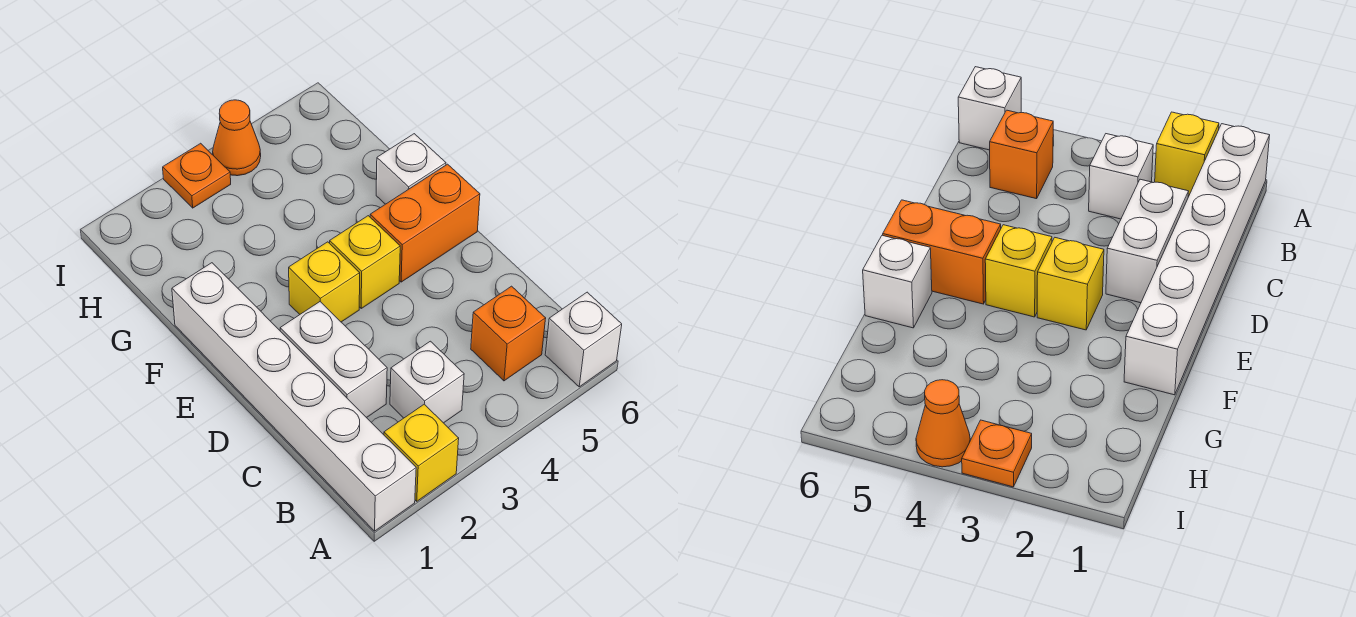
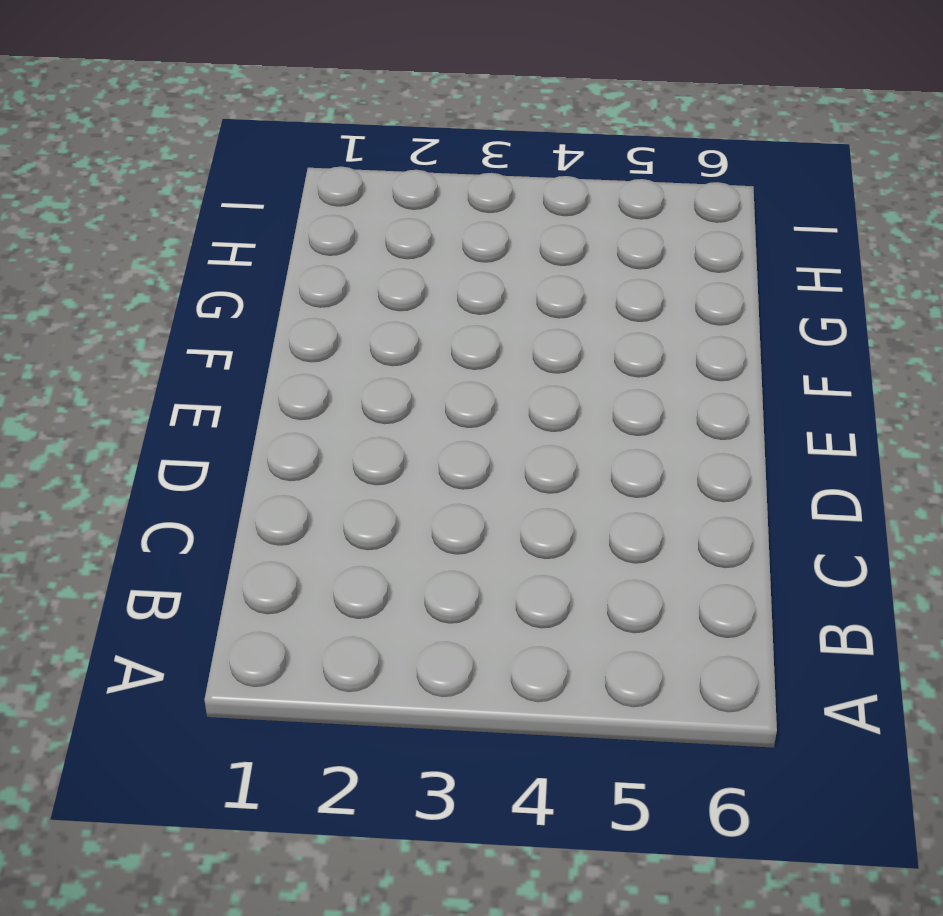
none -> white 1x6 brick [172,263,416,531]
none -> yellow 1x1 brick [384,404,459,501]
none -> white 1x1 brick [545,292,622,387]

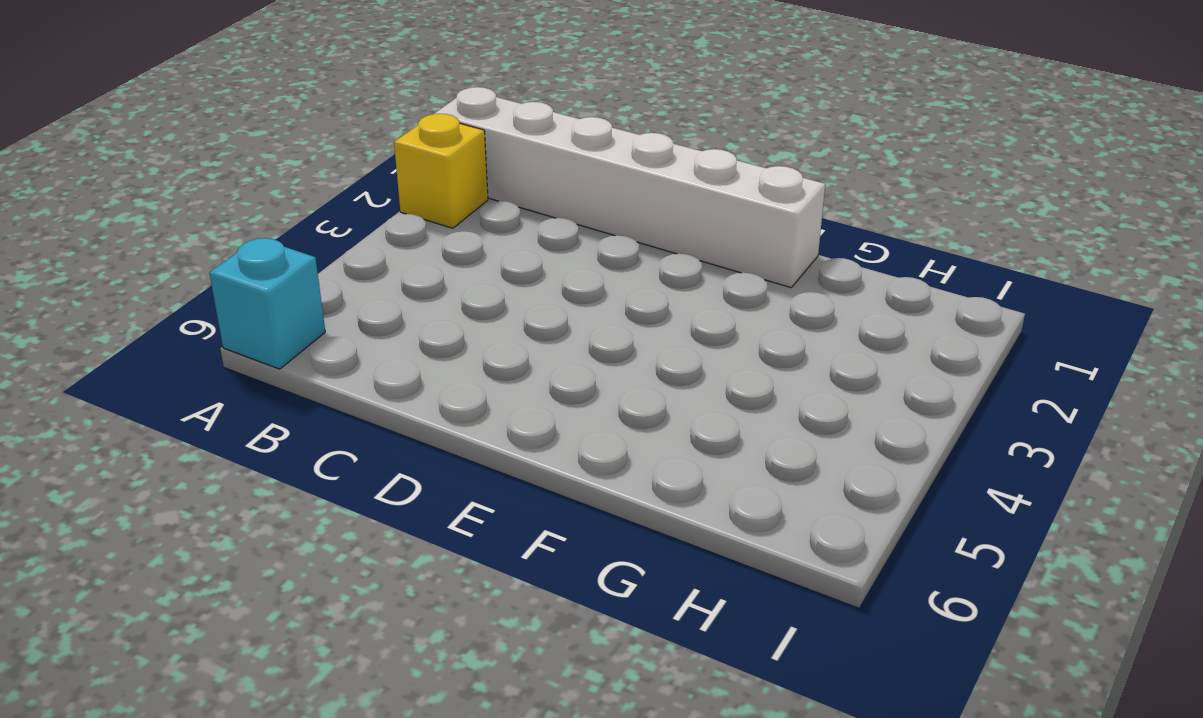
cyan 1x1 brick [209,238,325,369] -> white 1x1 brick [545,292,622,387]
none -> white 1x1 brick [390,341,464,423]
none -> orange 1x1 brick [471,286,546,381]
none -> white 1x2 brick [280,302,387,418]

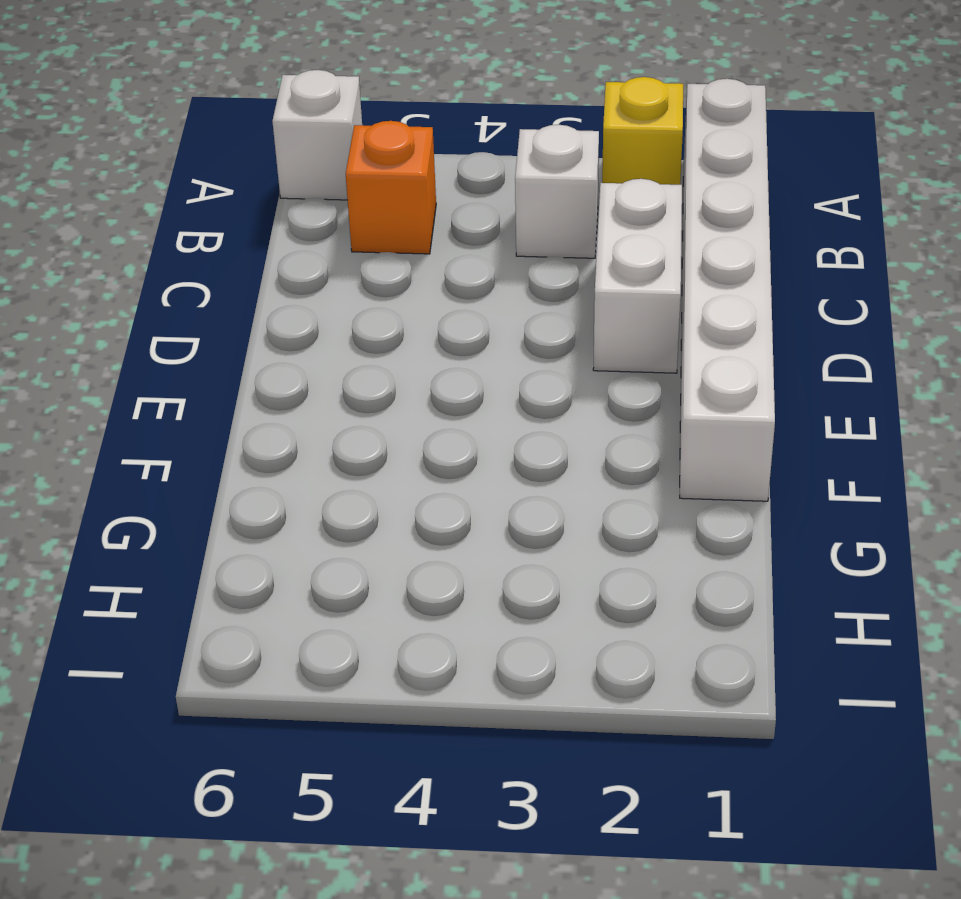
none -> yellow 1x1 brick [289,242,360,322]
none -> yellow 1x1 brick [330,216,400,308]
none -> orange 1x2 brick [370,164,480,282]

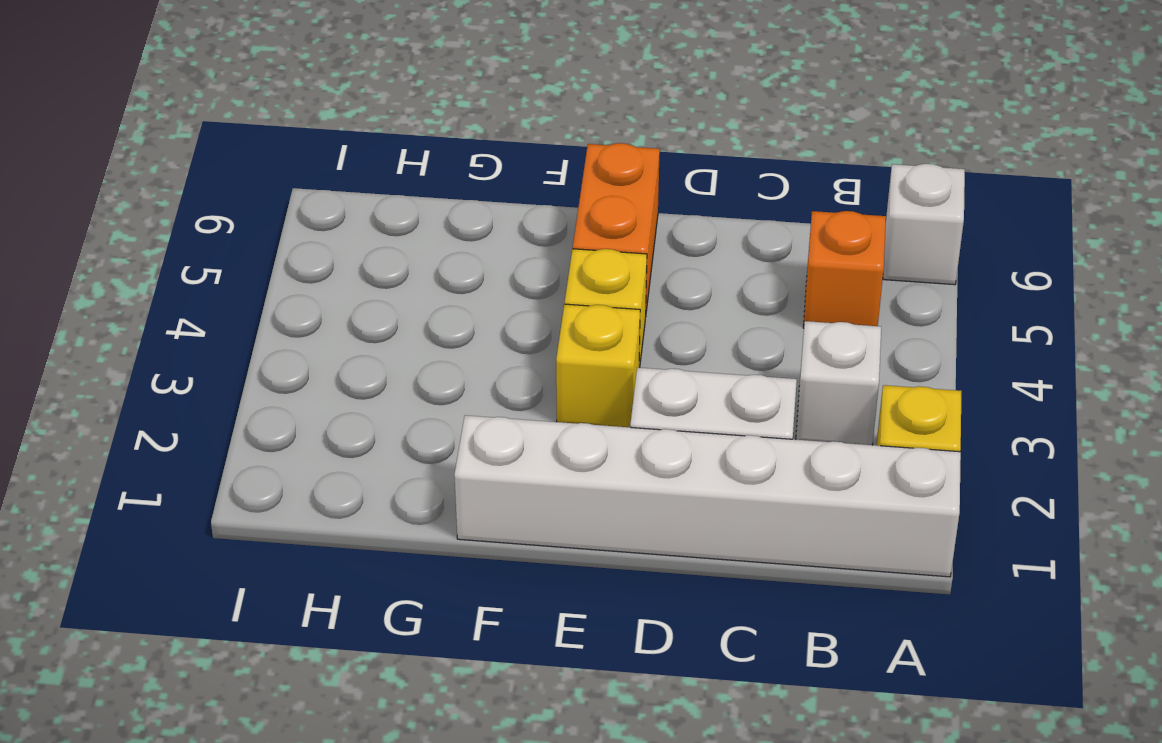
none -> white 1x1 brick [376,134,446,204]
none -> orange 1x1 plate [163,143,231,208]
none -> orange 1x1 cone [213,100,261,176]

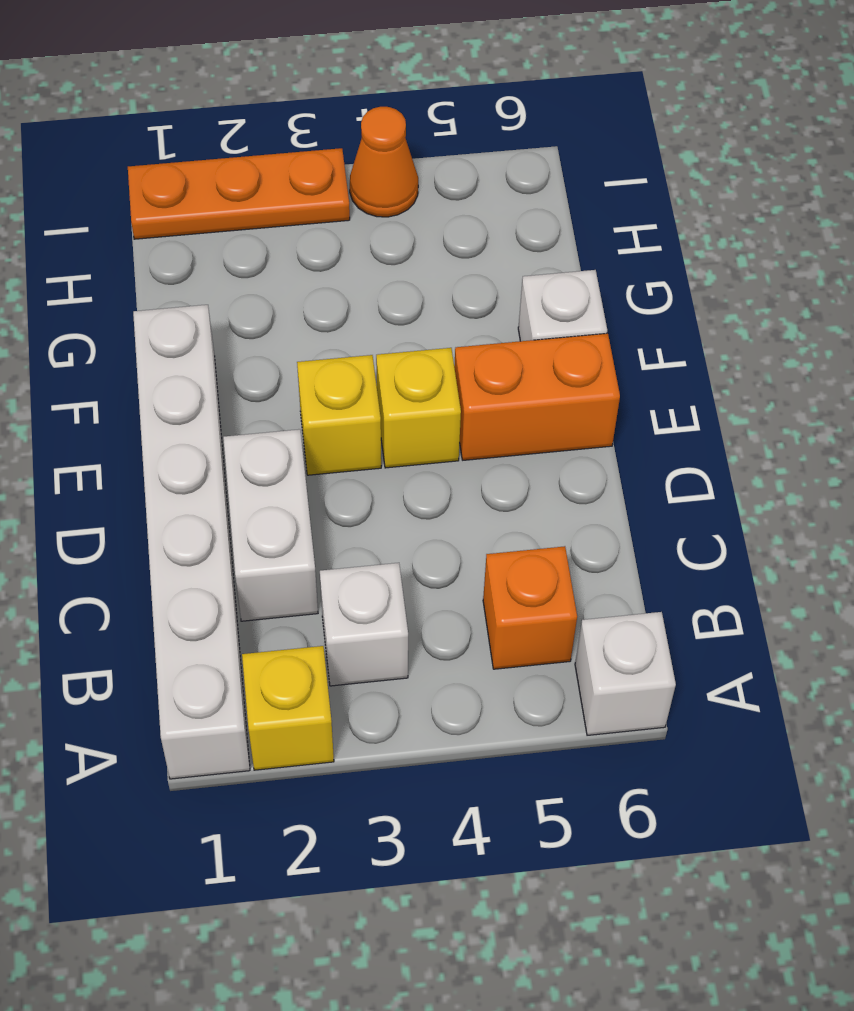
orange 1x3 plate [128,148,350,239] -> orange 1x1 plate [163,143,231,208]

